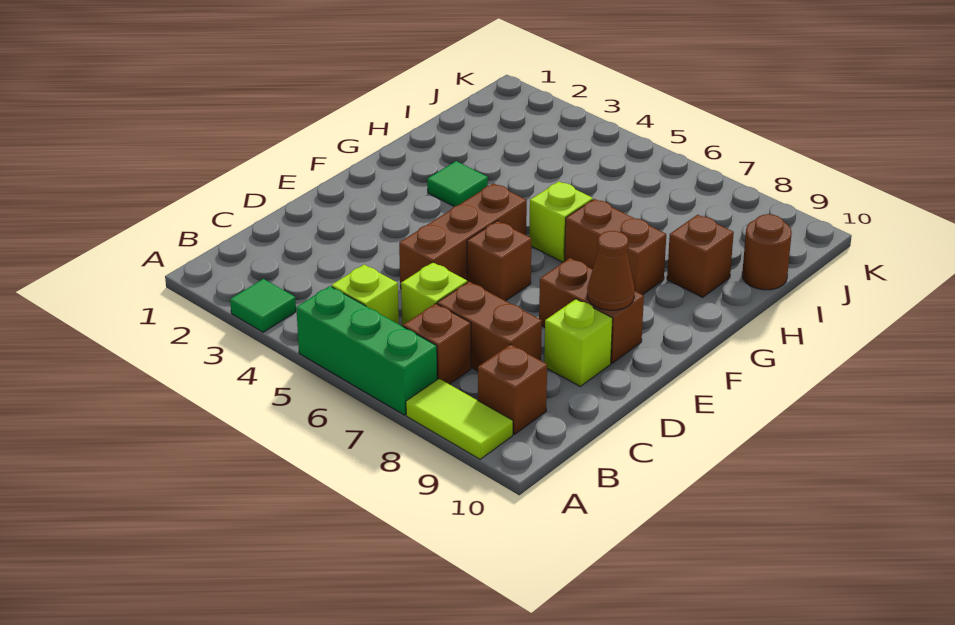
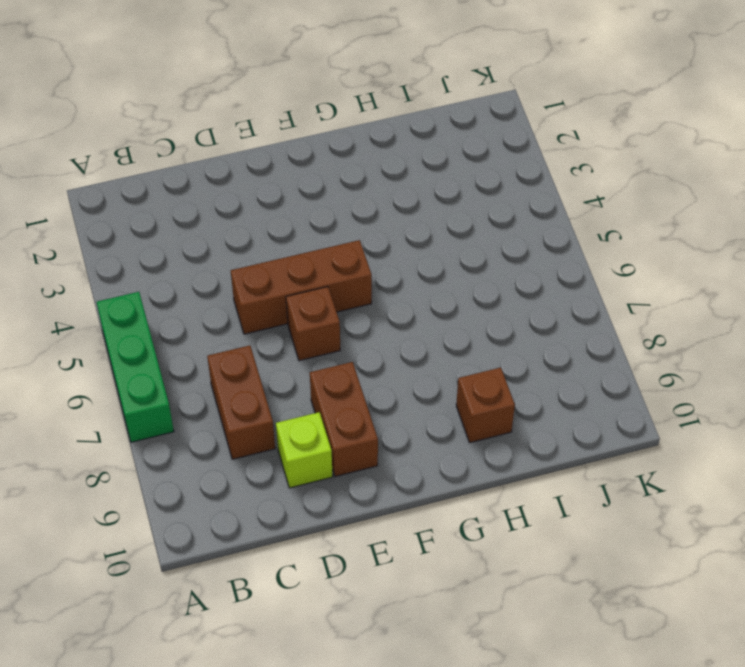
none -> green 1x1 tile [230,279,296,332]
none -> lime 1x2 tile [406,379,513,459]
none -> lime 1x1 brick [332,265,399,324]

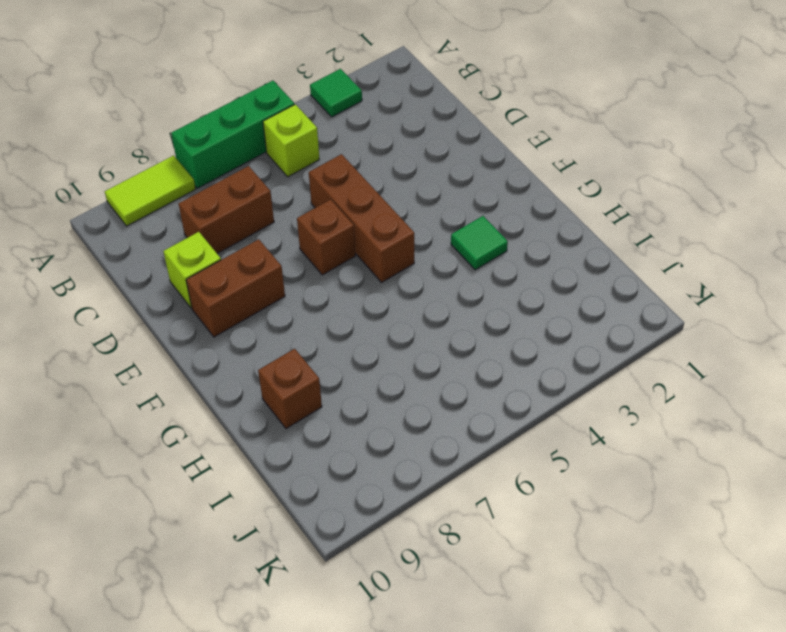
none -> brown 1x1 brick [403,304,471,384]
none -> brown 1x1 brick [478,344,547,434]
none -> lime 1x1 brick [401,262,467,327]

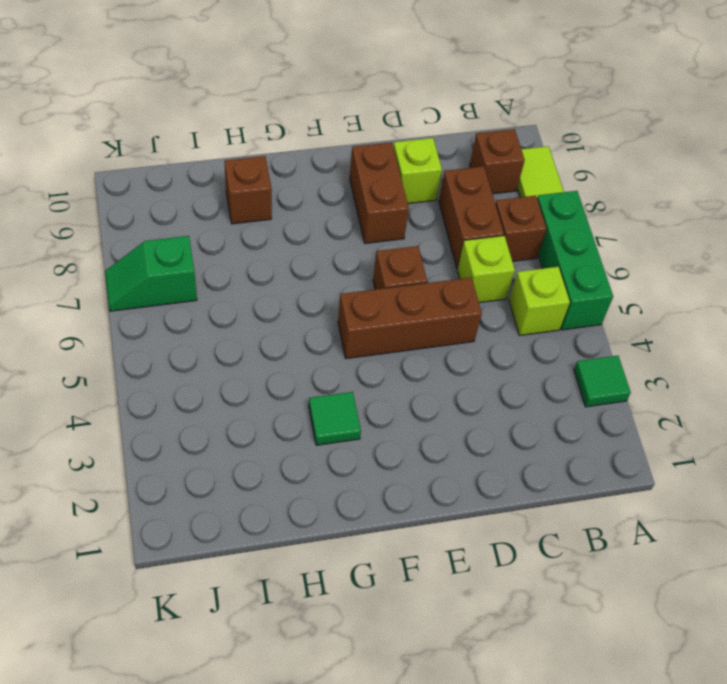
green 1x2 slope [105,236,197,311] -> none
none -> lime 1x1 brick [529,181,593,262]
none -> brown 1x2 brick [565,199,666,295]
none -> brown 1x1 round brick [742,214,792,290]

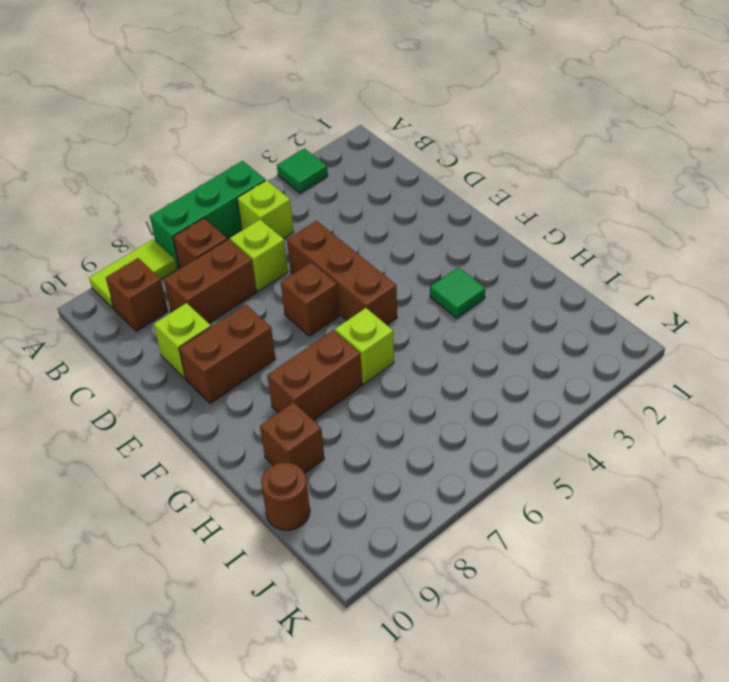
none -> brown 1x1 cone [587,231,635,310]

